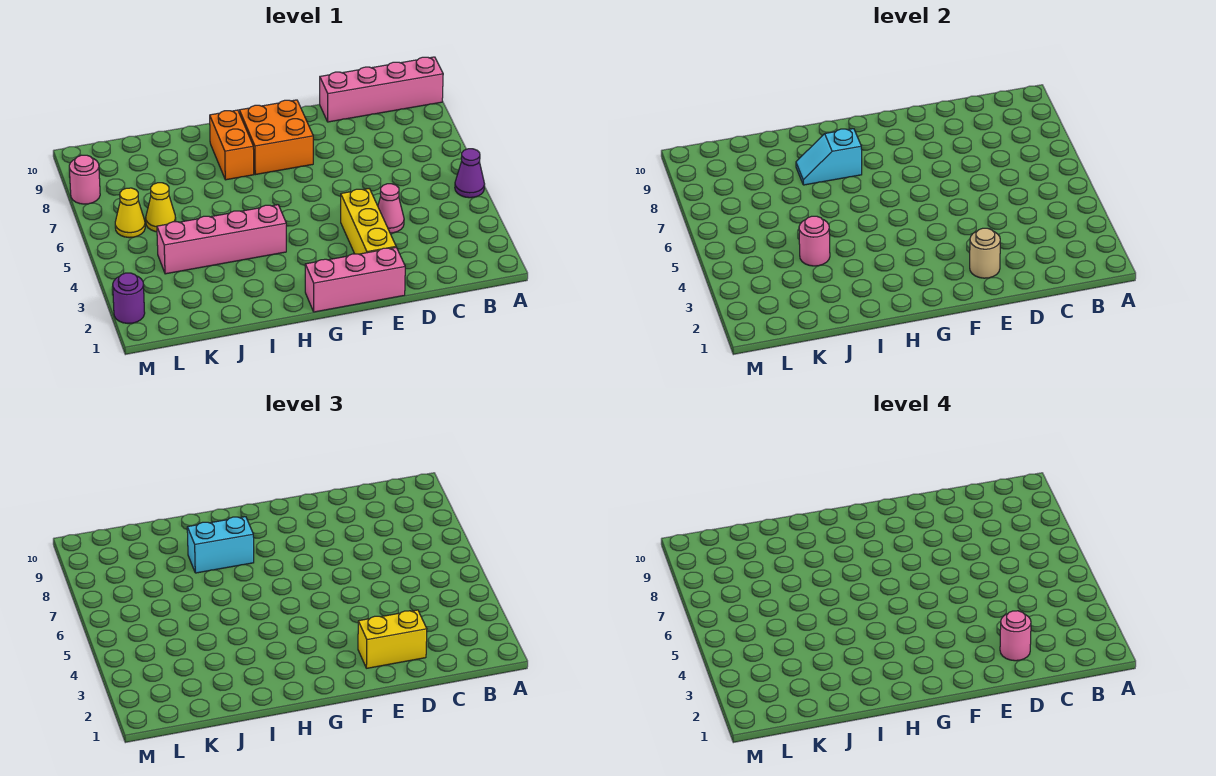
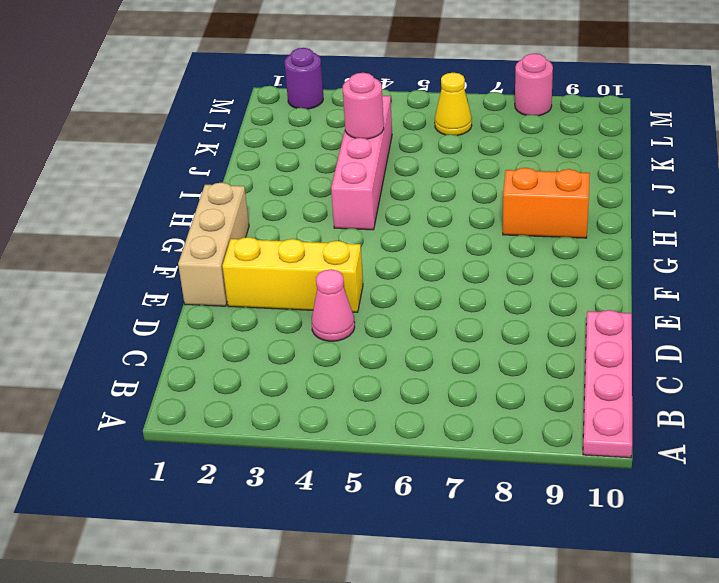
pink 1x4 plate [583,310,632,458] -> pink 1x4 brick [320,57,443,122]
tan 1x3 brick [178,183,249,306] -> pink 1x3 brick [305,248,405,312]
none -> purple 1x1 cone [455,149,485,198]
none -> orange 2x2 brick [239,100,313,175]
none -> yellow 1x1 cone [146,183,176,232]

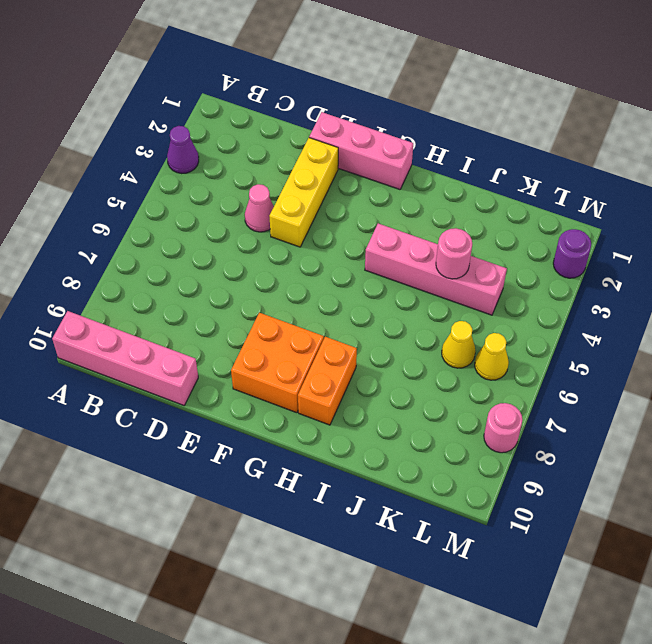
purple 1x1 cone [167,126,199,174] -> purple 1x1 cone moved to [455,149,485,198]
none -> tan 1x1 round brick [970,228,1000,278]
none -> cyan 1x2 slope [796,129,862,185]
none -> yellow 1x2 brick [358,610,427,668]

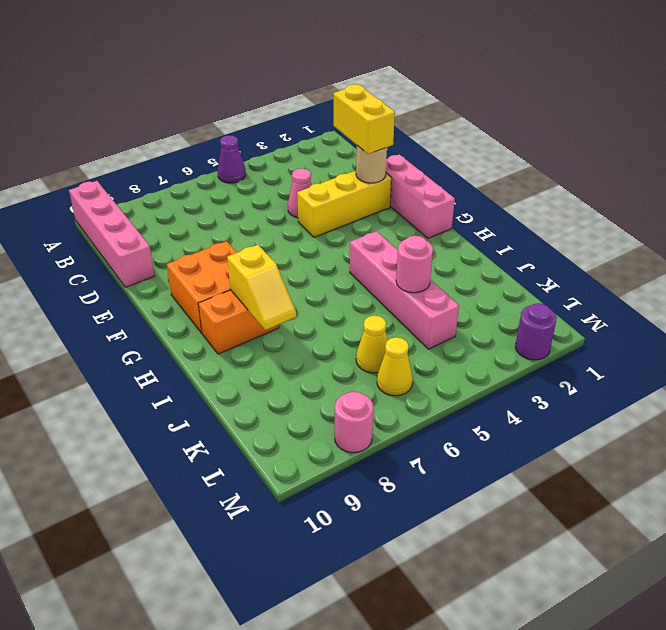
yellow 1x2 slope [227,245,296,330] -> cyan 1x2 slope [796,129,862,185]
none -> cyan 1x2 brick [187,517,254,573]
none -> pink 1x1 round brick [1000,611,1031,661]

